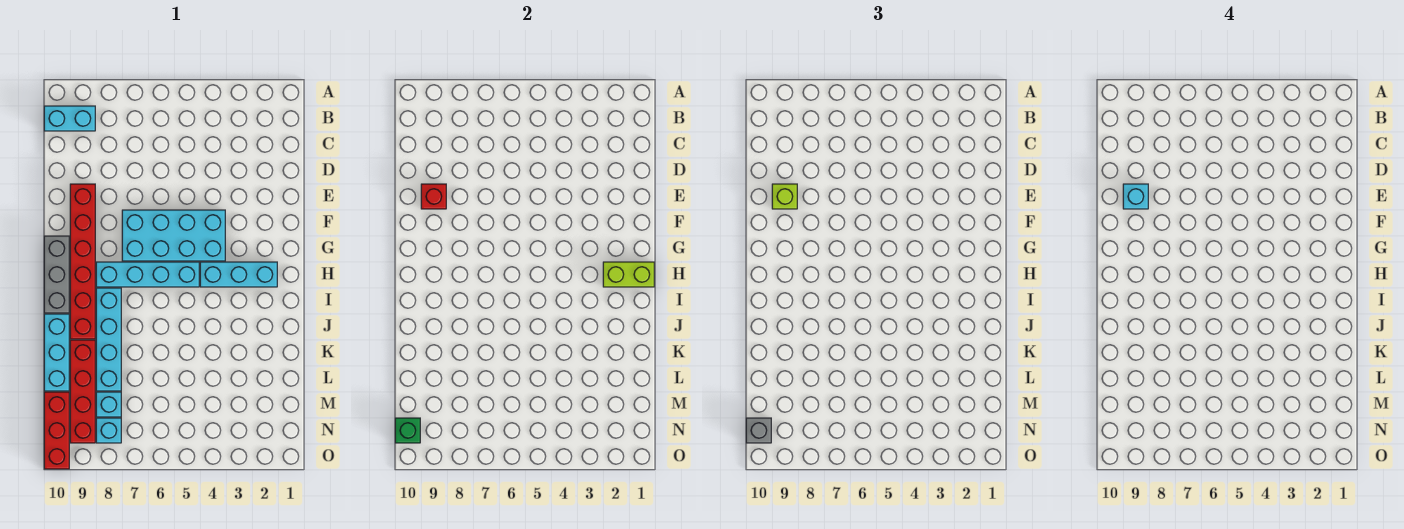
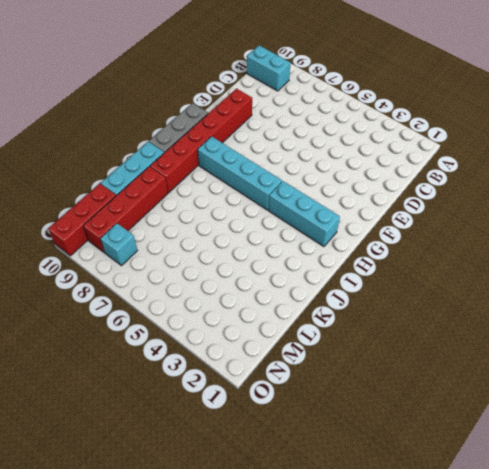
none -> cyan 2x4 brick [122,210,225,261]
none -> cyan 1x4 brick [96,288,121,391]
none -> cyan 1x1 brick [96,392,121,417]

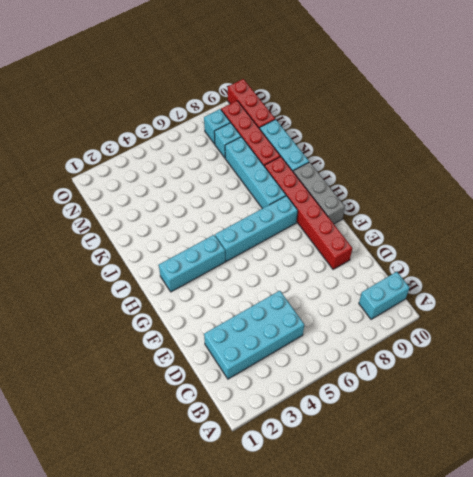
cyan 2x4 brick [204,291,304,379] -> cyan 2x4 brick moved to [122,210,225,261]
none -> red 1x1 brick [421,184,446,209]
none -> lime 1x2 brick [603,262,654,287]
none -> green 1x1 brick [395,418,420,443]

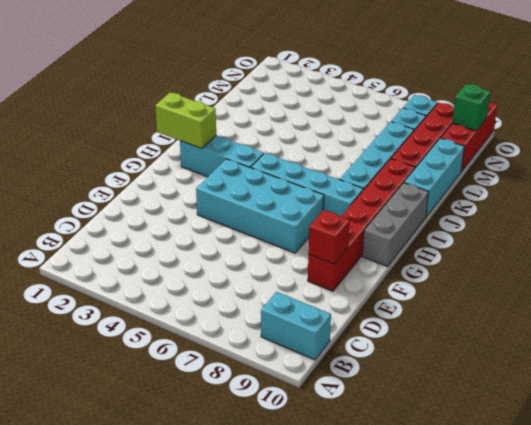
none -> lime 1x1 brick [772,184,797,209]
none -> grey 1x1 brick [746,418,771,443]
none -> cyan 1x1 brick [1123,184,1148,209]

